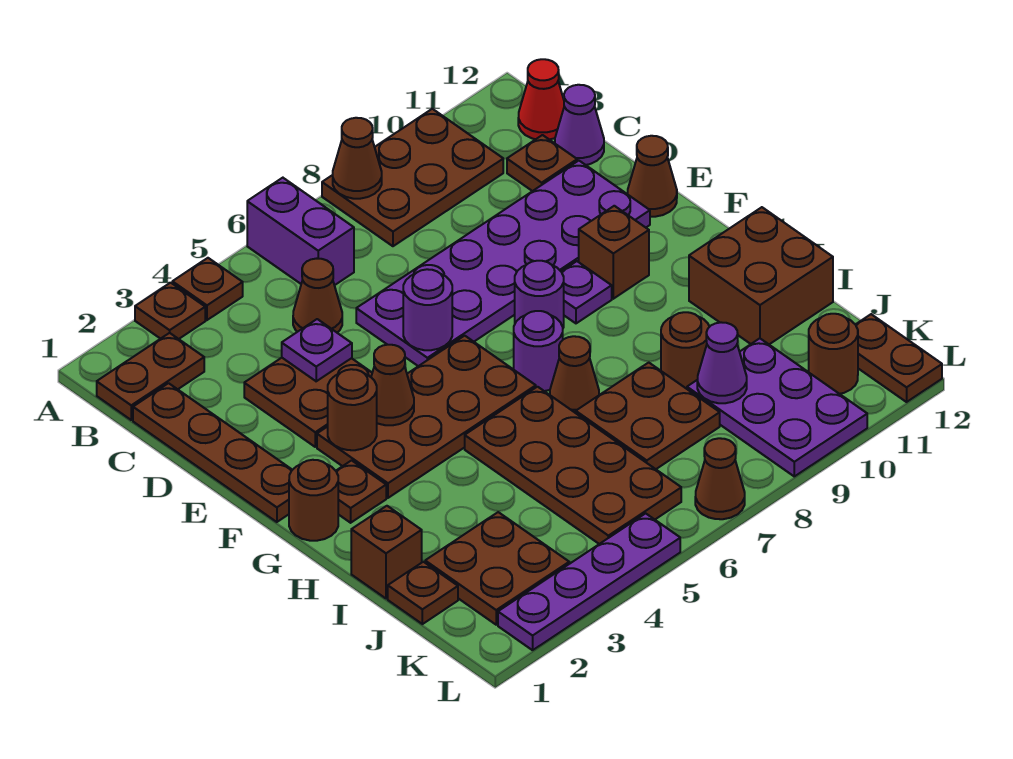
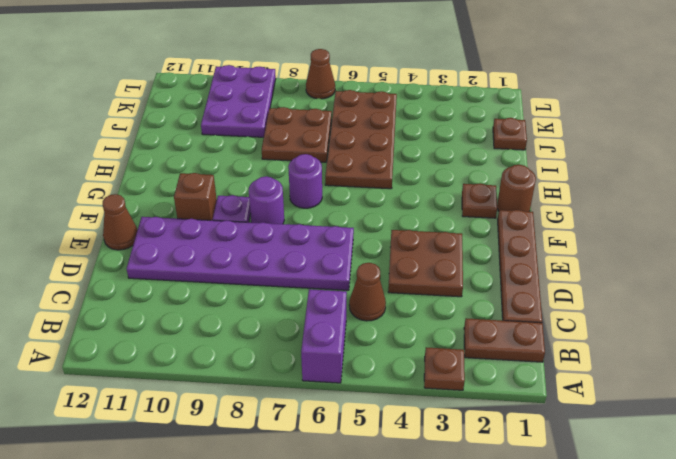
none -> brown 1x1 plate [172,258,243,320]
none -> brown 2x3 plate [322,109,503,246]
none -> red 1x1 cone [518,59,564,140]
none -> brown 1x1 plate [507,135,577,191]

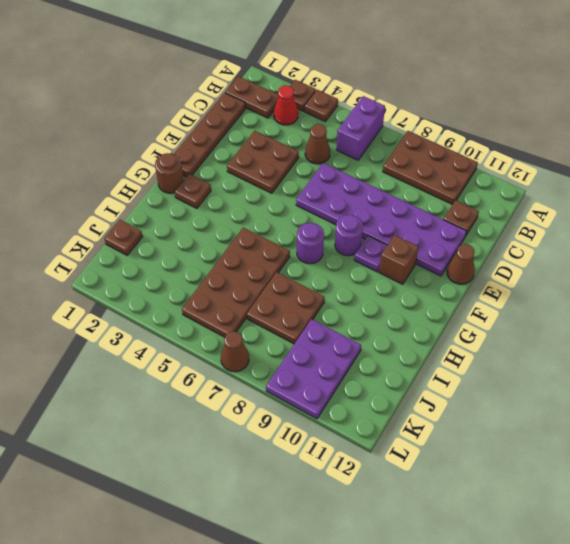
red 1x1 cone [274,86,298,125] -> red 1x1 cone moved to [518,59,564,140]
none -> purple 1x1 cone [555,85,604,165]
none -> brown 2x4 plate [317,336,536,498]
none -> brown 1x1 cone [550,336,599,413]
none -> brown 2x2 brick [689,207,833,344]

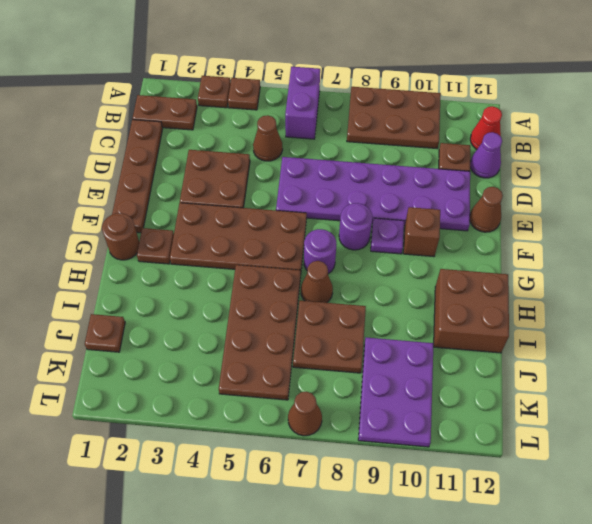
none -> brown 1x1 brick [351,506,422,599]
none -> brown 1x1 round brick [661,312,709,389]
none -> brown 2x2 plate [425,512,569,625]
none -> brown 1x1 round brick [809,314,858,394]

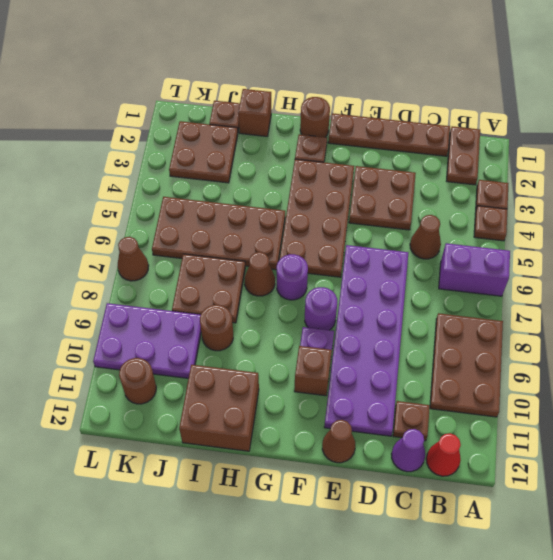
none -> brown 1x2 plate [855,314,942,402]
none -> purple 1x4 plate [498,513,680,650]
none -> brown 1x1 cone [333,118,382,199]
none -> purple 1x1 plate [282,319,352,381]

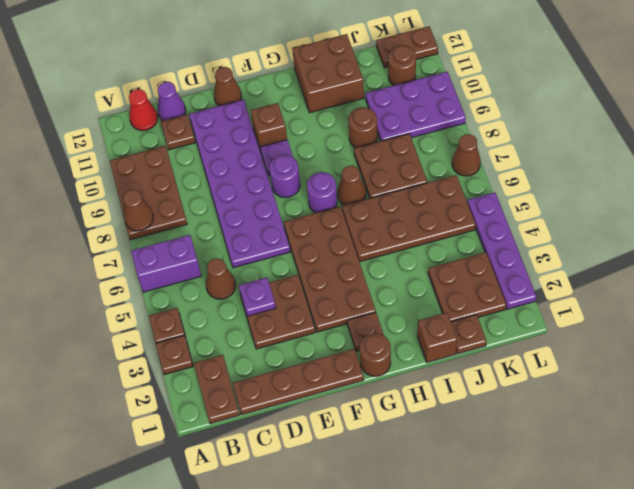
none -> purple 1x1 round brick [403,269,452,350]
none -> brown 1x1 round brick [328,369,377,450]
none -> brown 1x1 cone [371,345,414,425]
none -> purple 1x1 cone [697,322,747,403]

